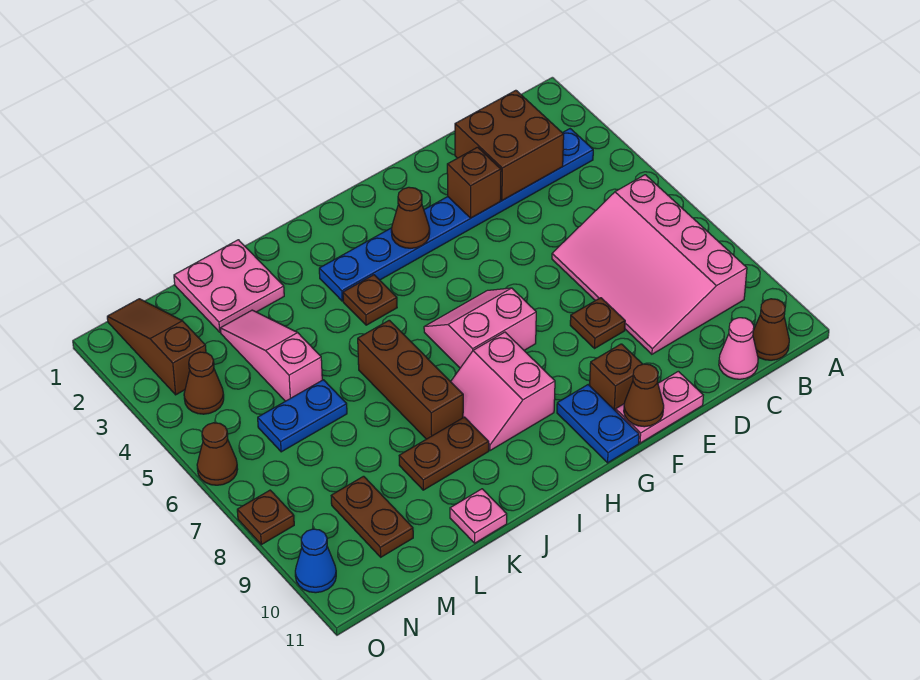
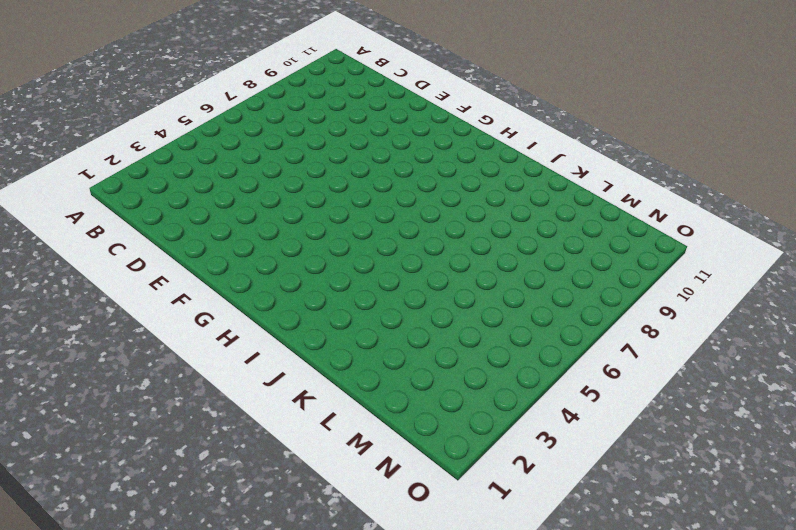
none -> blue 1x8 plate [319,129,593,301]
none -> pink 3x4 slope [552,175,747,354]
none -> brown 1x1 cone [753,299,789,360]

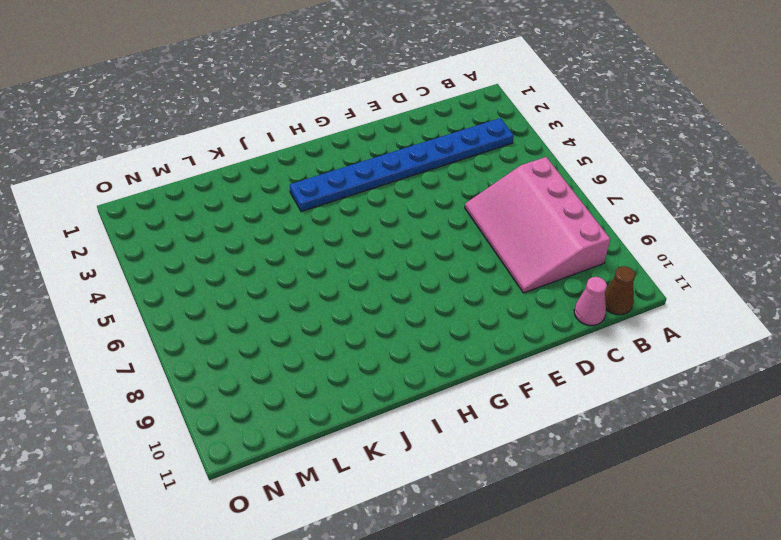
none -> brown 1x1 plate [570,298,625,349]
none -> pink 1x2 plate [616,371,703,443]
none -> brown 1x1 brick [590,344,642,411]

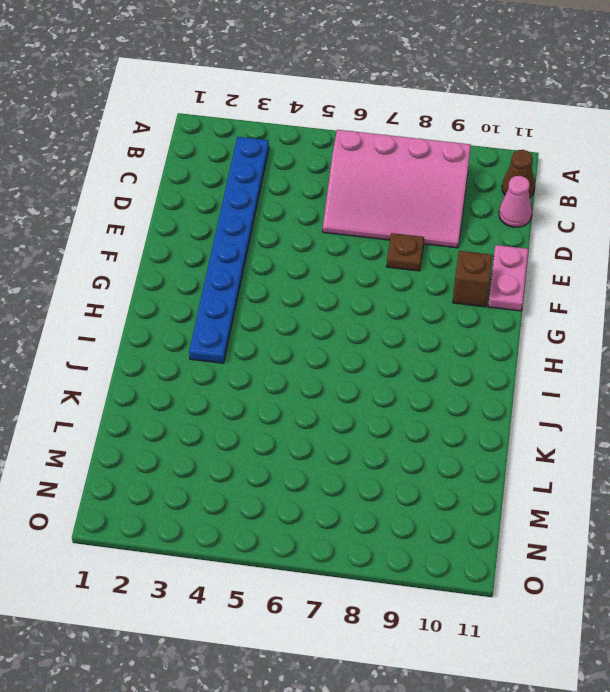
none -> pink 2x2 slope [424,288,536,368]
none -> blue 1x2 plate [557,385,639,463]
none -> pink 2x2 slope [451,332,555,451]

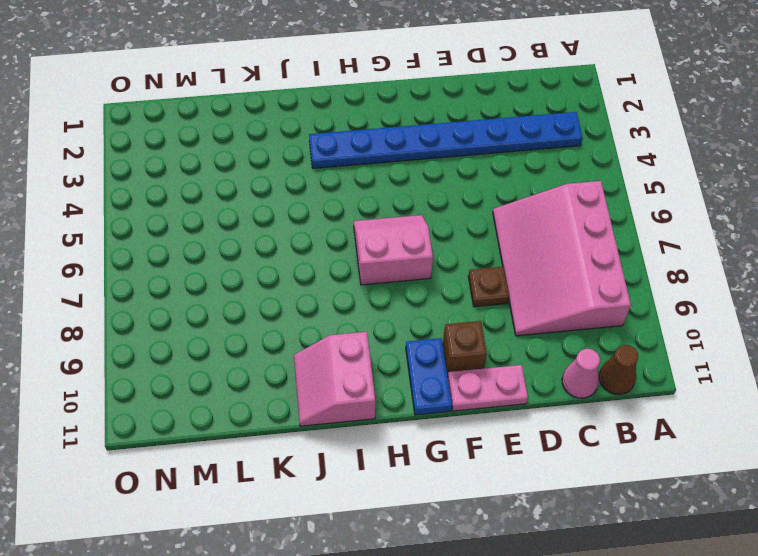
pink 2x2 slope [294,332,375,426] -> pink 2x2 slope moved to [451,332,555,451]
none -> brown 1x1 plate [343,275,397,325]
none -> brown 1x3 brick [358,320,463,439]
none -> brown 1x2 plate [399,417,489,490]

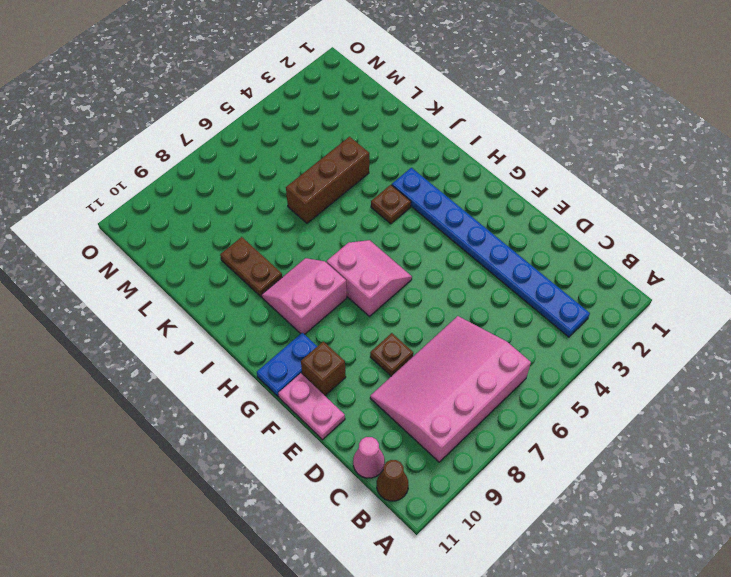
brown 1x3 brick [286,137,369,223] -> brown 1x3 brick moved to [358,320,463,439]
none -> pink 2x2 plate [174,240,284,332]
none -> pink 1x1 plate [450,489,507,543]
none -> pink 1x3 slope [220,310,322,401]

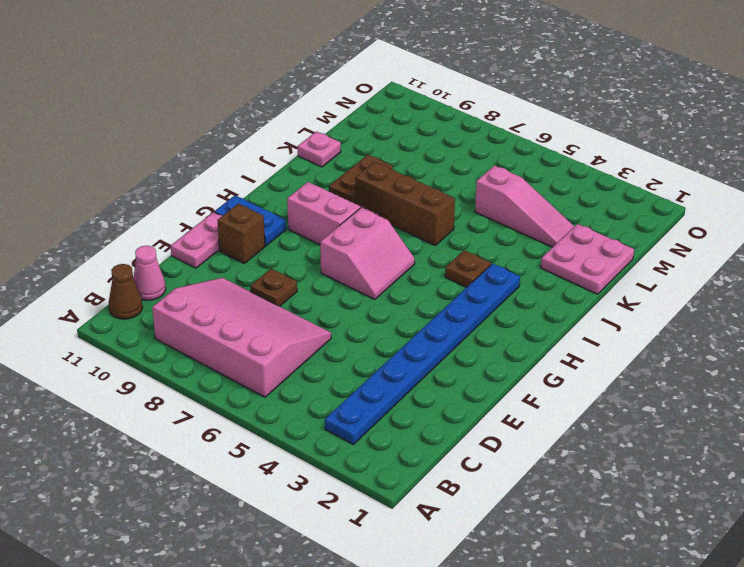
none -> blue 1x2 plate [258,380,347,452]
none -> brown 1x2 plate [331,476,413,557]
none -> brown 1x3 slope [107,299,206,395]

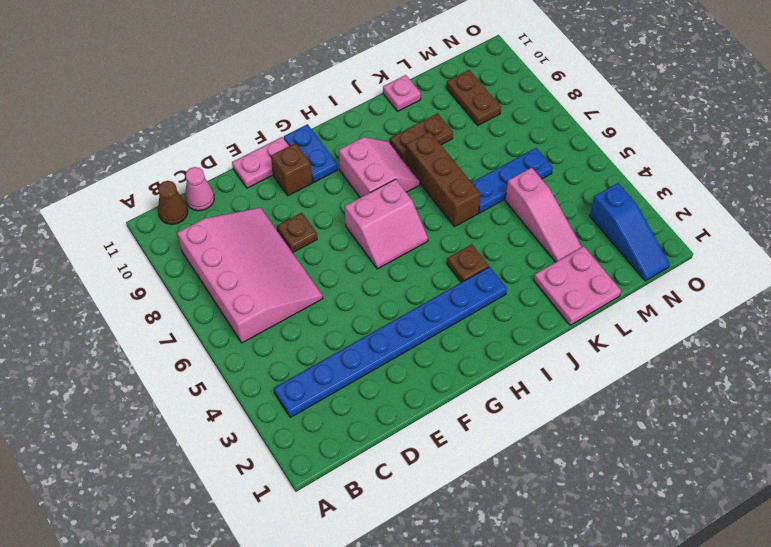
blue 1x3 plate [472,148,553,213] -> blue 1x2 plate [258,380,347,452]
blue 1x3 slope [590,183,670,281] -> brown 1x3 slope [107,299,206,395]
none -> brown 1x1 cone [184,352,224,414]
none -> brown 1x1 cone [197,423,238,485]
none -> brown 1x1 plate [237,490,294,545]

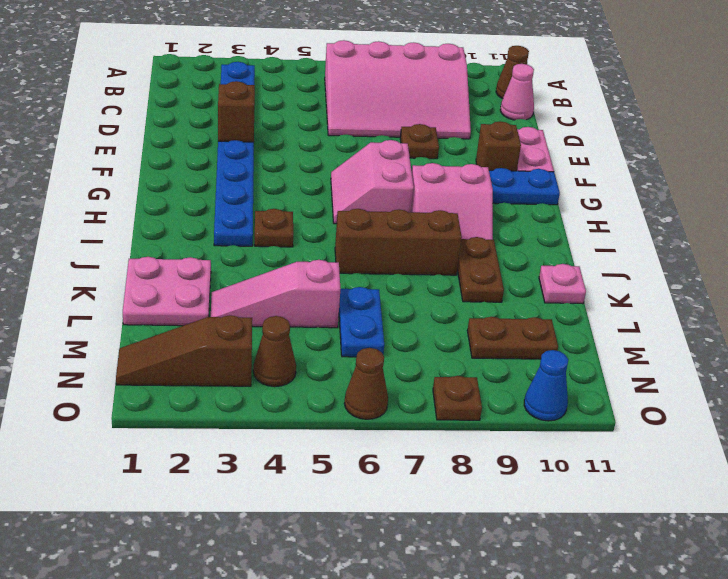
none -> brown 2x2 brick [455,90,564,201]
none -> brown 1x1 cone [624,364,664,427]
none -> brown 1x1 cone [391,187,430,248]

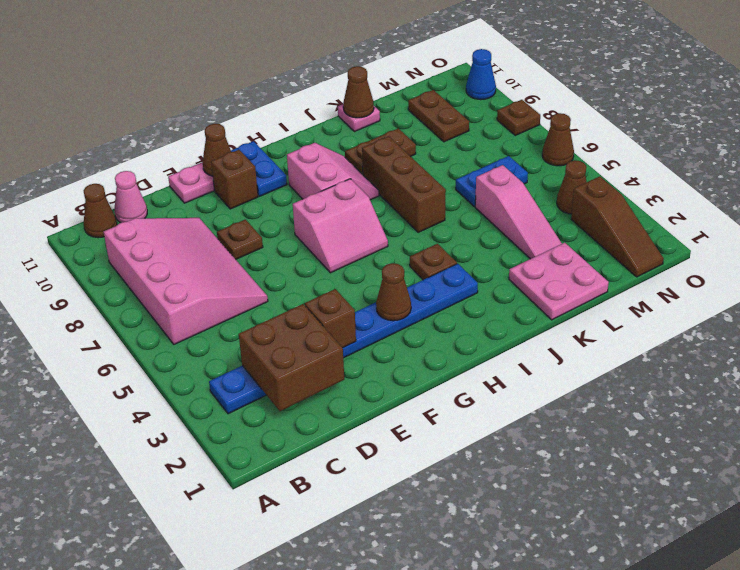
brown 1x1 cone [343,66,374,118] -> none

